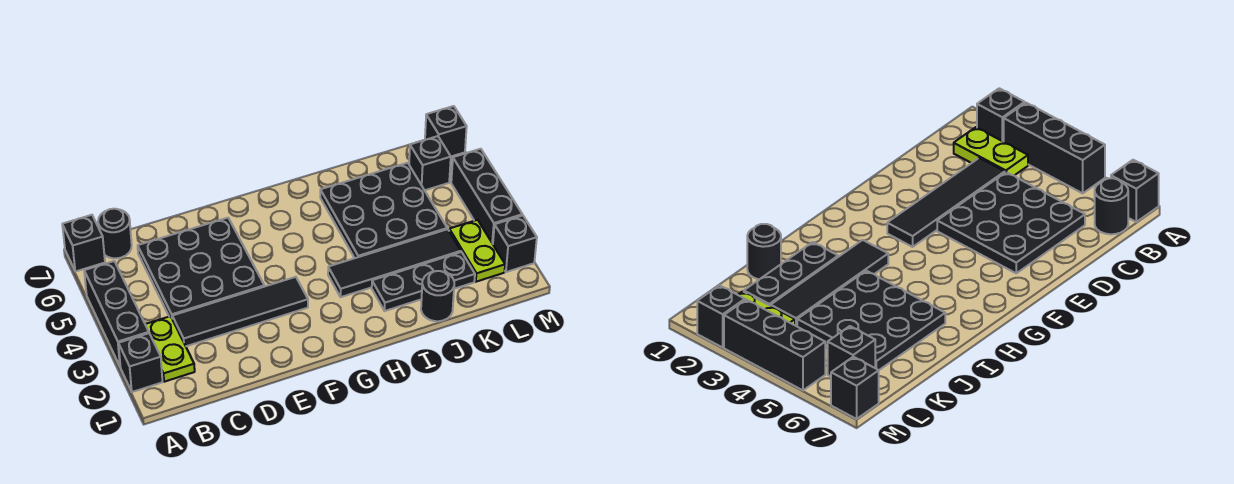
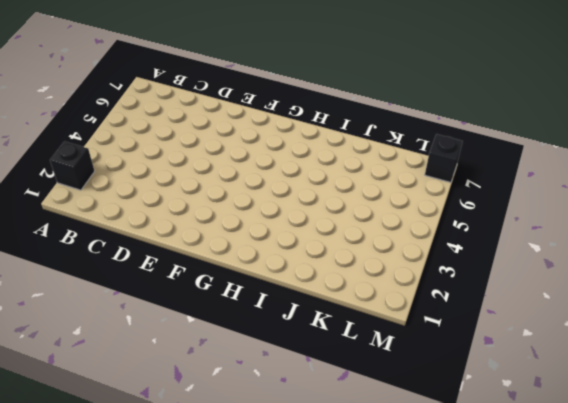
none -> black 1x3 brick [84,261,149,366]
none -> black 1x1 brick [62,215,105,272]
none -> lime 1x2 plate [145,316,195,382]

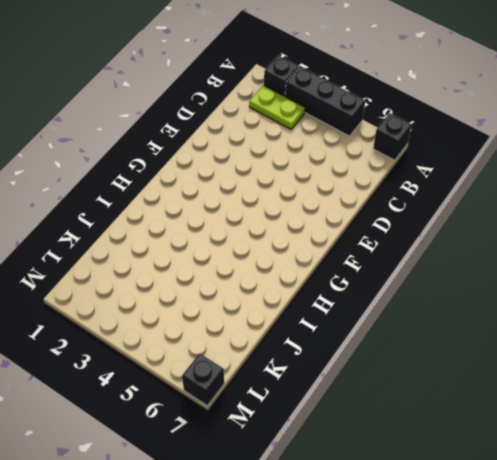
none -> black 1x1 round brick [98,209,132,258]
none -> black 1x4 tile [172,277,308,346]
none -> black 3x3 plate [138,218,264,318]

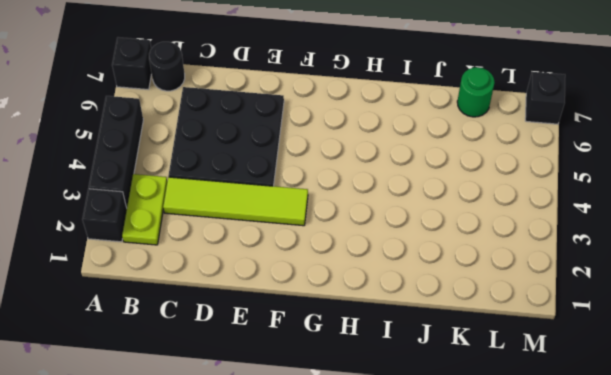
lime 1x4 tile [163,177,308,226] -> black 1x4 tile [172,277,308,346]
green 1x1 round brick [457,67,495,117] -> none
none -> black 1x4 tile [328,229,461,297]
none -> black 1x3 plate [372,252,475,311]
none -> black 3x3 plate [320,163,447,258]

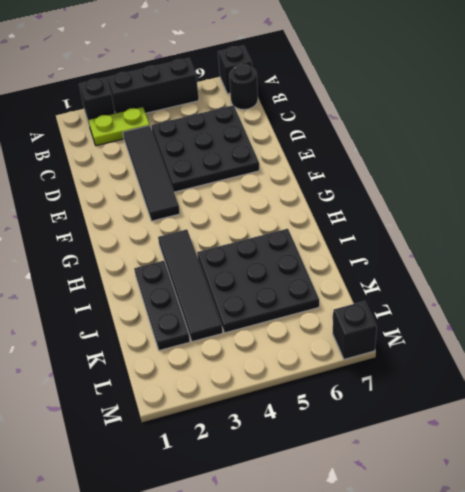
none -> black 1x1 round brick [421,271,454,321]
none -> lime 1x2 plate [449,220,505,282]
none -> black 1x1 brick [409,136,451,190]

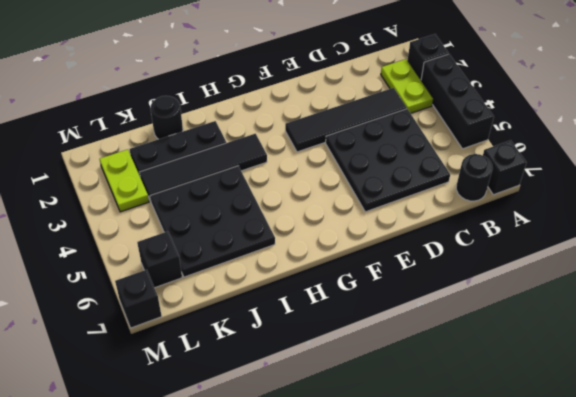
none -> black 1x1 brick [493,215,537,272]
none -> black 1x3 brick [451,149,522,244]

